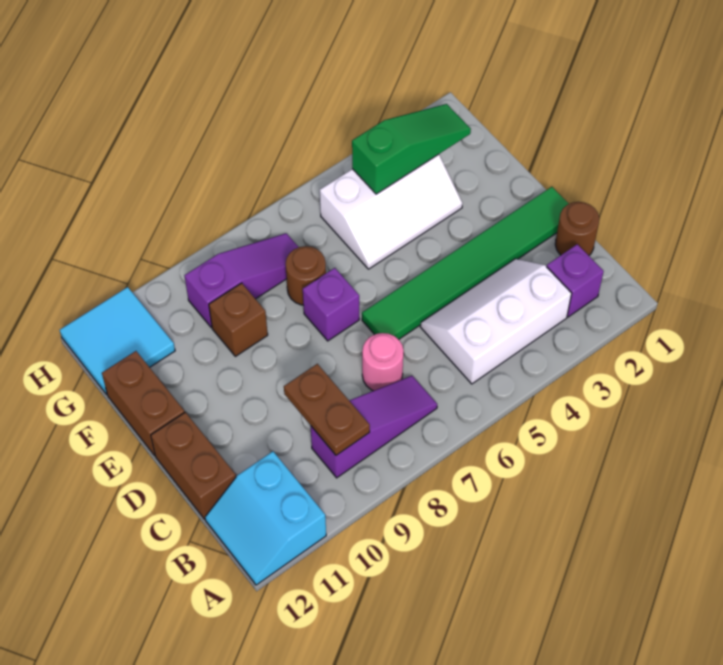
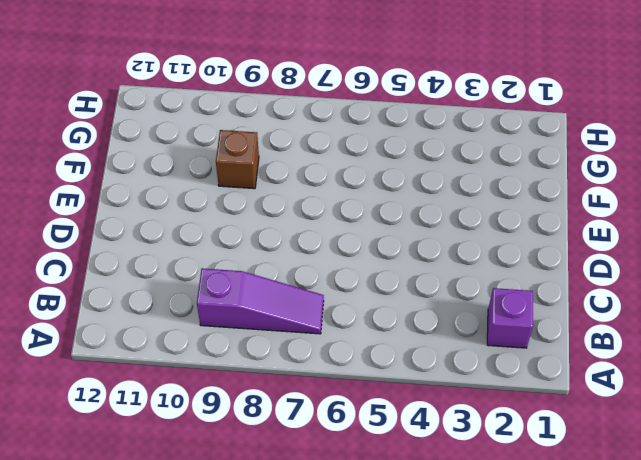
none -> cyan 2x2 slope [205,451,326,585]
none -> white 2x3 slope [420,259,572,384]
none -> brown 1x1 round brick [555,202,599,255]

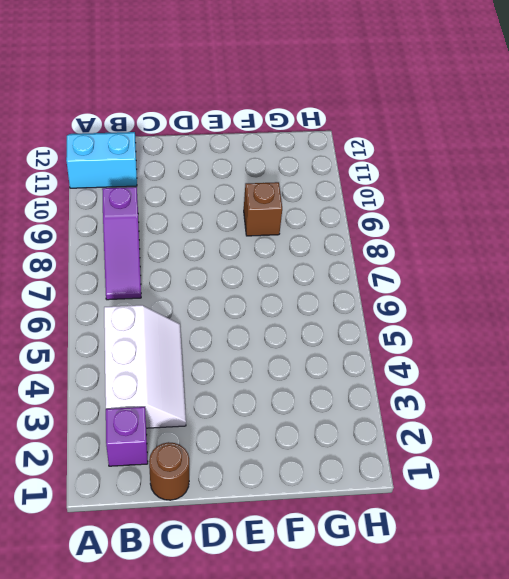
none -> pink 1x1 round brick [362,333,404,391]
none -> brown 1x2 brick [151,412,236,519]
none -> green 1x6 tile [362,187,569,339]

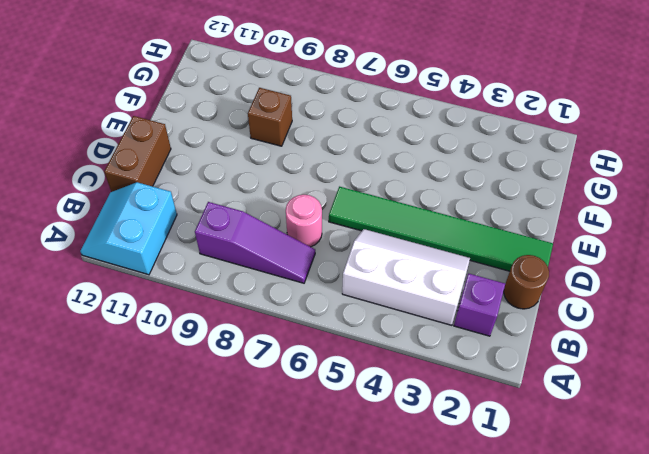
none -> purple 1x1 brick [303,268,359,341]
none -> brown 1x2 brick [102,351,185,456]
none -> white 2x3 slope [320,154,463,269]

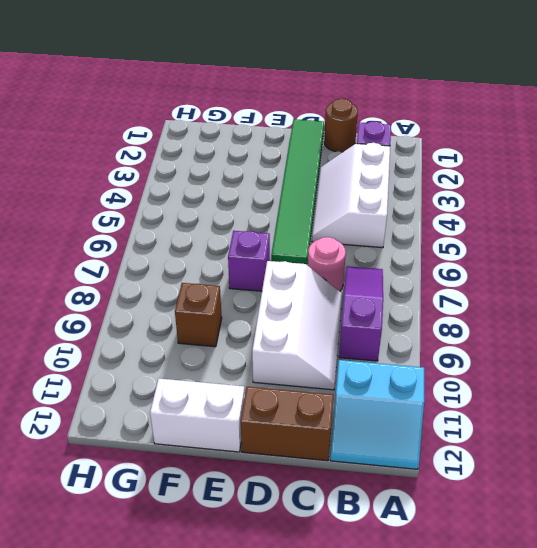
white 2x3 slope [252,261,342,390] -> white 2x3 slope moved to [320,154,463,269]
white 1x2 brick [150,379,245,452] -> brown 1x2 brick [102,351,185,456]
none -> brown 1x1 round brick [286,246,326,305]
none -> purple 1x3 slope [184,233,298,328]
none -> cyan 2x2 tile [60,287,175,395]

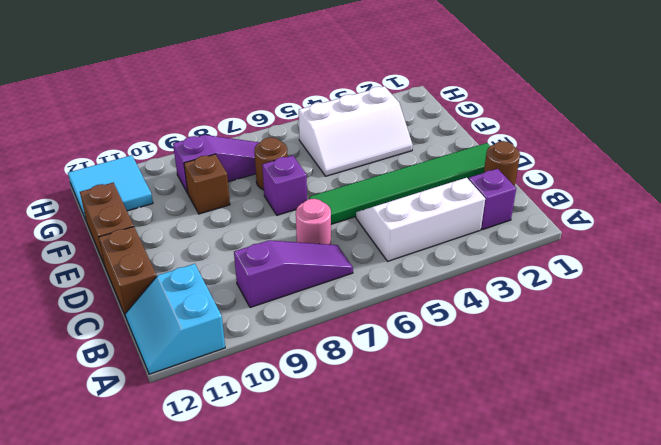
none -> brown 1x2 plate [284,364,370,455]
none -> green 1x3 slope [352,104,471,194]

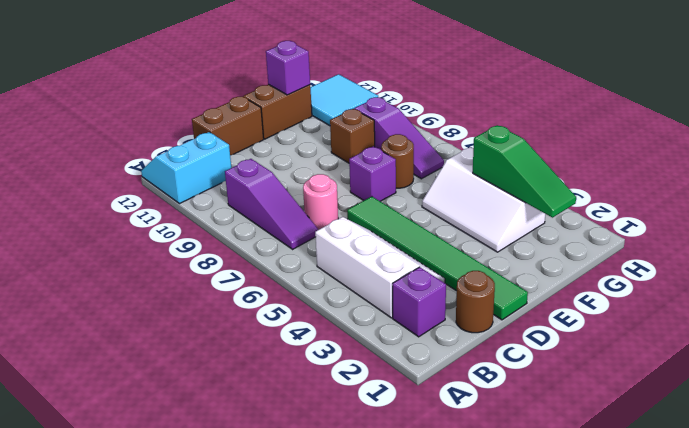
purple 1x1 brick [266,41,310,95] -> none
none -> brown 1x2 plate [284,364,370,455]

